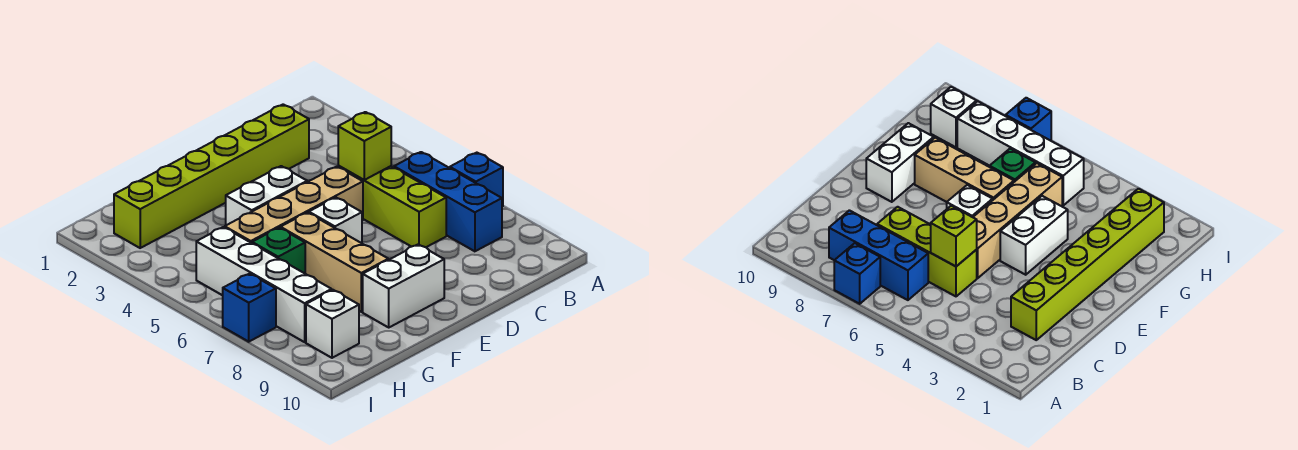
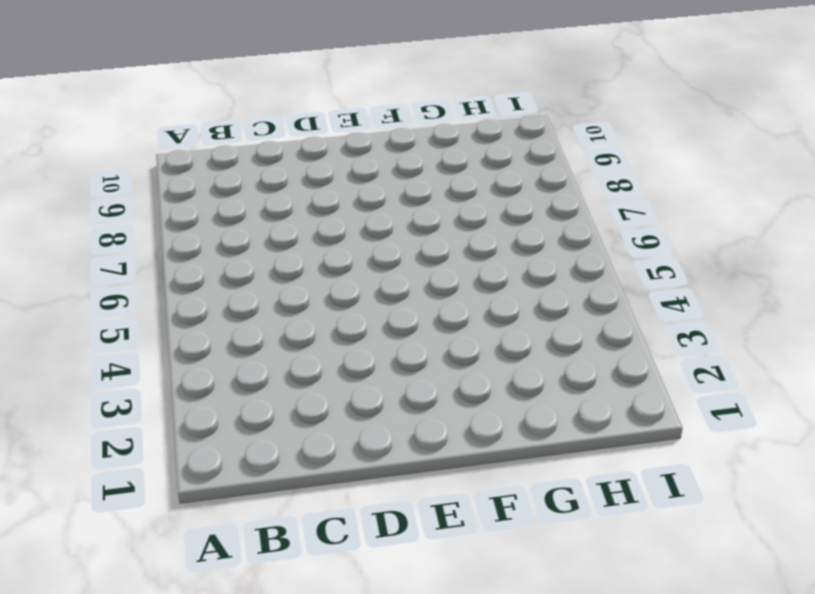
none -> blue 1x1 brick [450,153,503,207]
none -> blue 1x3 brick [394,152,502,251]
none -> lime 1x6 brick [114,104,309,248]

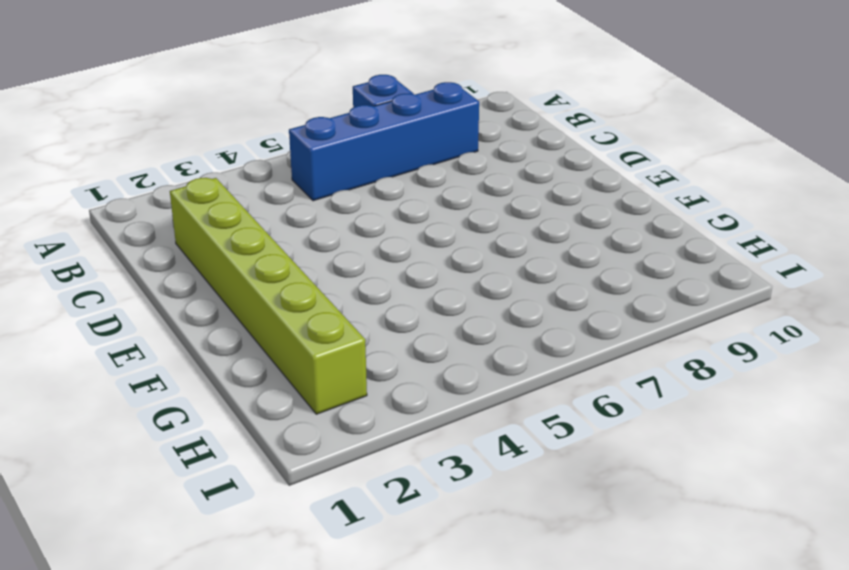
blue 1x4 brick [289,82,479,201] -> blue 1x3 brick [394,152,502,251]
none -> lime 1x3 brick [338,166,446,247]
none -> tan 1x4 brick [225,167,363,243]
none -> white 1x2 brick [226,166,307,225]

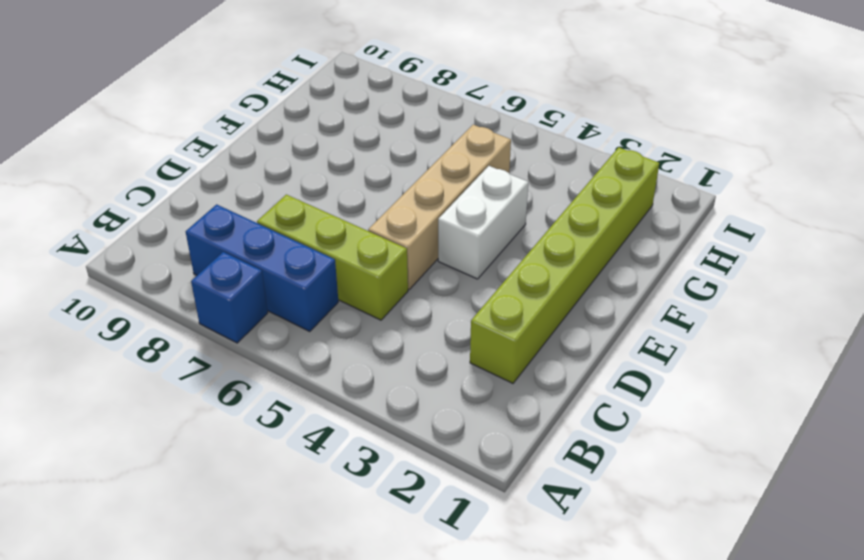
none -> white 1x1 brick [309,197,362,243]
none -> white 1x2 brick [363,244,444,327]
none -> tan 1x3 brick [280,213,388,312]

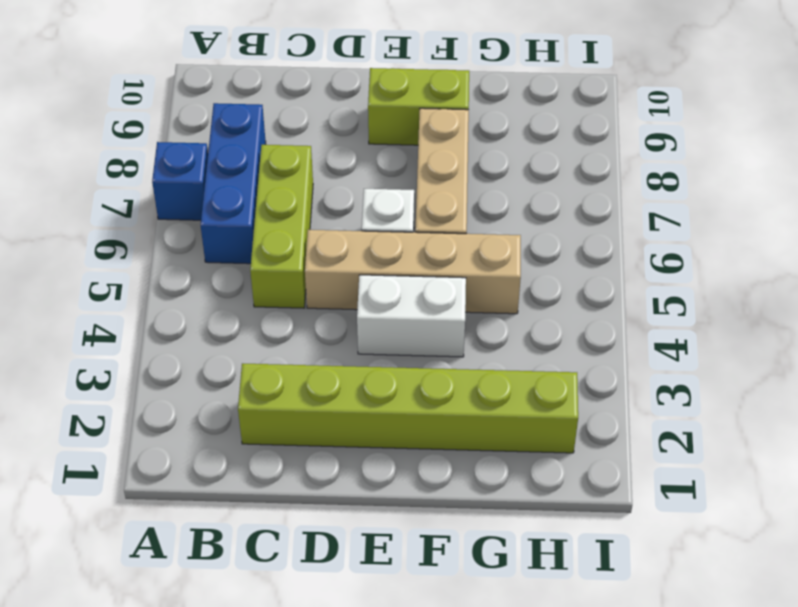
lime 1x2 brick [368,68,469,145] -> white 1x2 brick [363,244,444,327]
none -> green 1x1 brick [252,228,305,273]
none -> white 1x4 brick [196,227,332,342]
none -> white 1x1 brick [306,290,359,358]

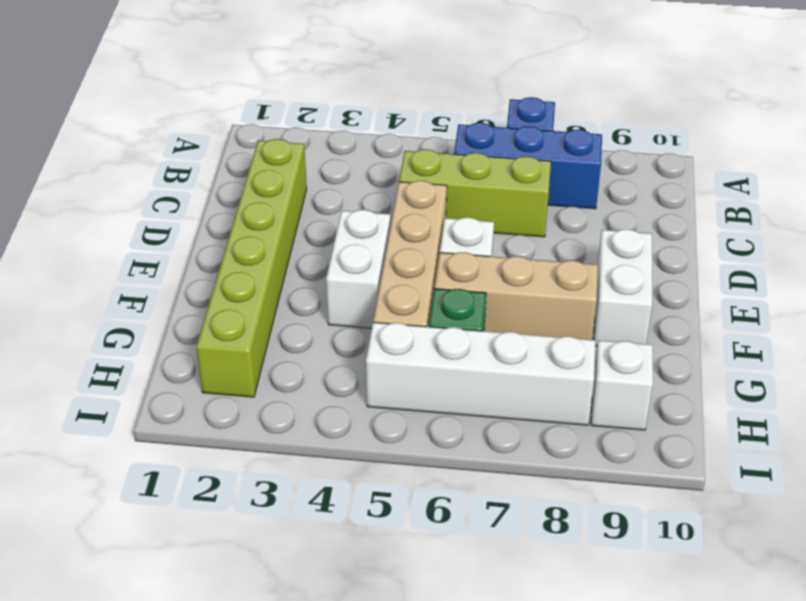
none -> blue 1x1 brick [223,274,276,342]
none -> lime 1x1 brick [338,112,391,180]

